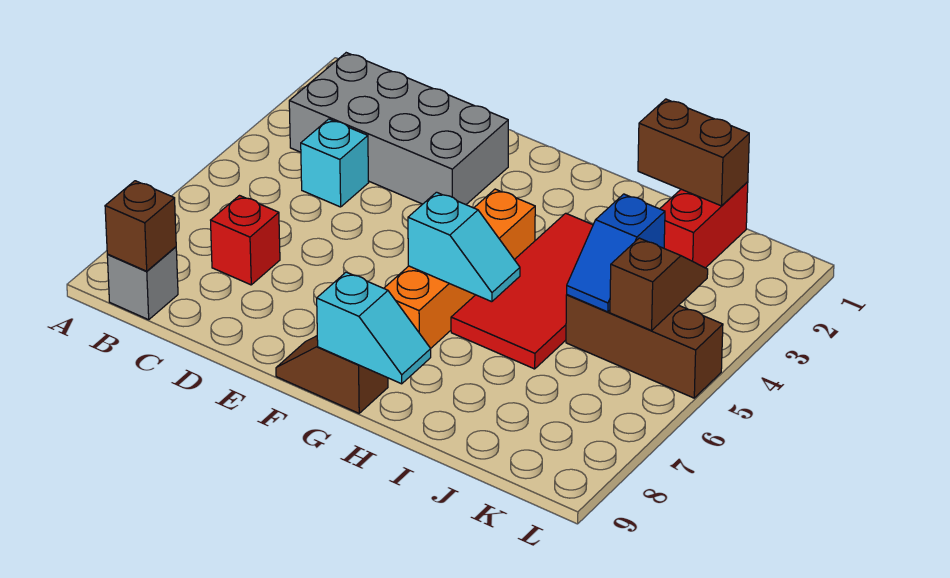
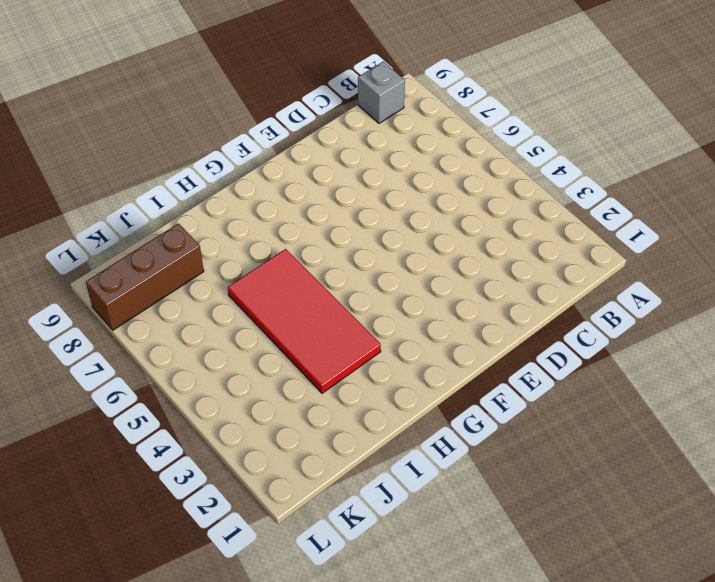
brown 1x3 brick [86,224,204,330] -> brown 1x3 brick moved to [566,295,723,398]
none -> grey 2x4 brick [289,53,508,205]
none -> cyan 1x1 brick [301,119,369,207]
none -> red 1x1 brick [211,196,280,285]

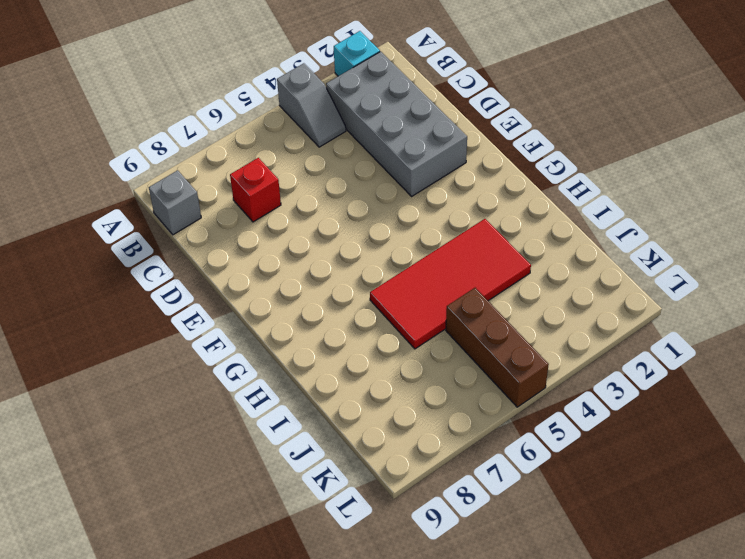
cyan 1x1 brick [334,31,380,76] -> cyan 1x1 brick moved to [301,119,369,207]
grey 1x2 slope [277,63,346,147] -> none
none -> brown 1x2 slope [276,336,388,413]
none -> orange 1x4 brick [384,189,535,348]
none -> red 1x2 brick [660,182,748,268]

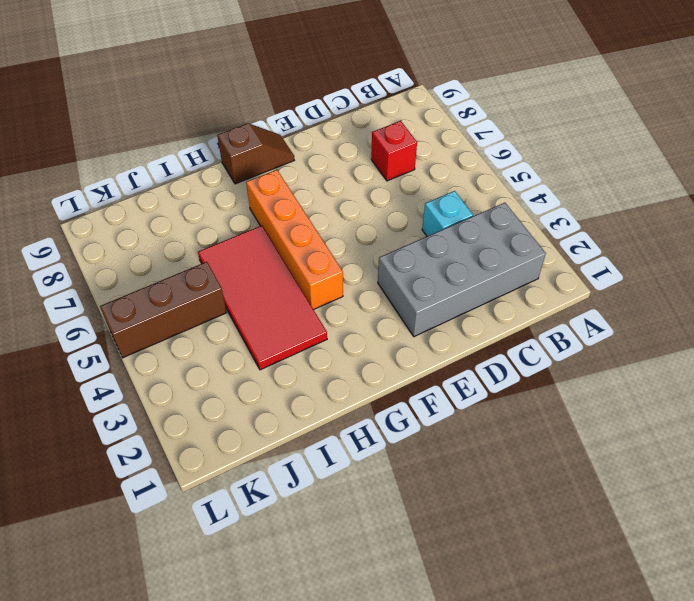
none -> grey 1x1 brick [107,247,178,320]
none -> red 1x2 brick [660,182,748,268]
none -> brown 1x1 brick [105,181,176,271]

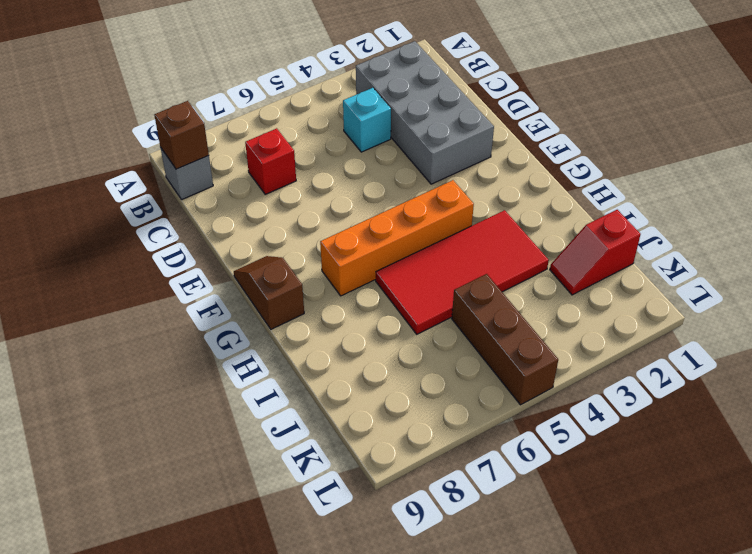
red 1x2 slope [550,210,641,295] -> red 1x2 brick [660,182,748,268]
none -> cyan 1x2 slope [408,192,520,302]
none -> cyan 1x2 slope [317,272,431,384]
none -> brown 1x2 brick [638,99,749,206]

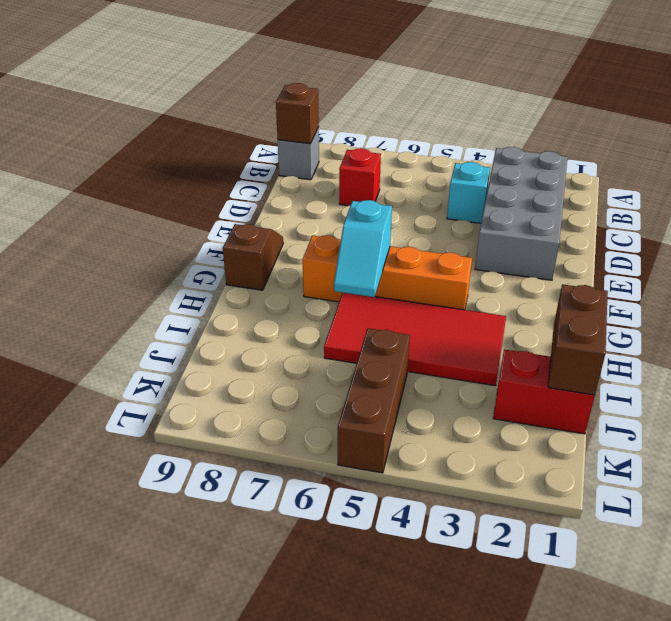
none -> cyan 1x2 slope [317,272,431,384]
none -> blue 1x2 slope [567,194,665,312]
none -> brown 1x2 slope [610,238,708,331]

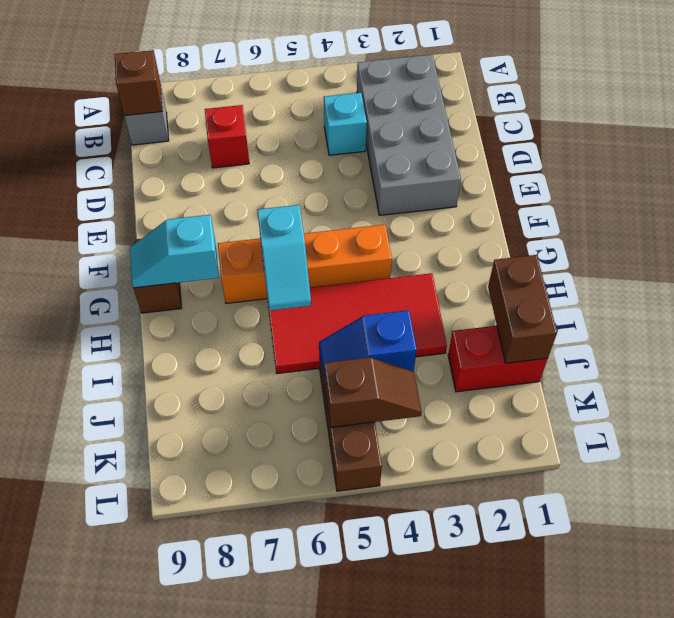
cyan 1x2 slope [130,215,219,288] -> cyan 1x2 slope turned to [317,272,431,384]

